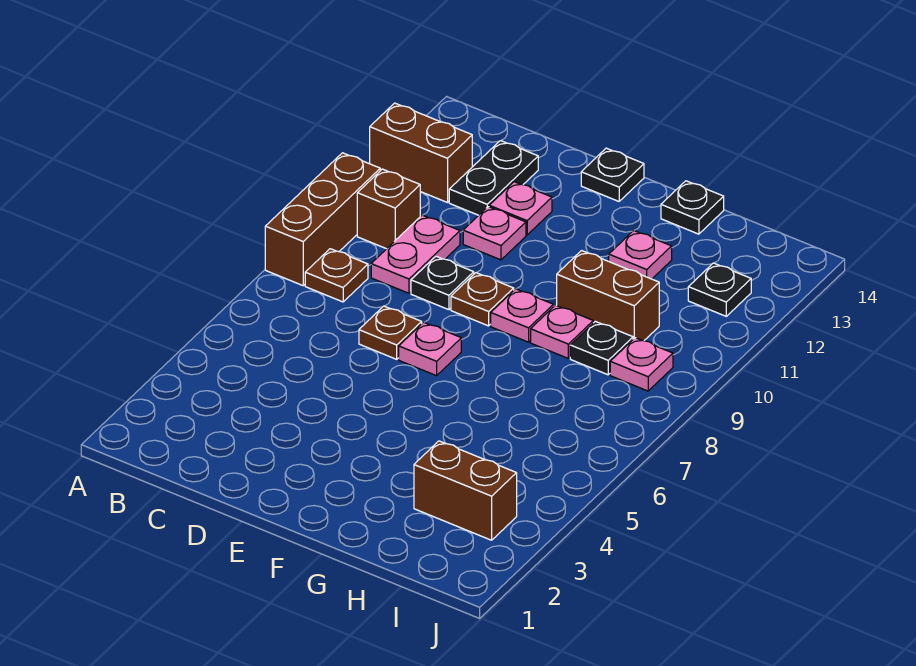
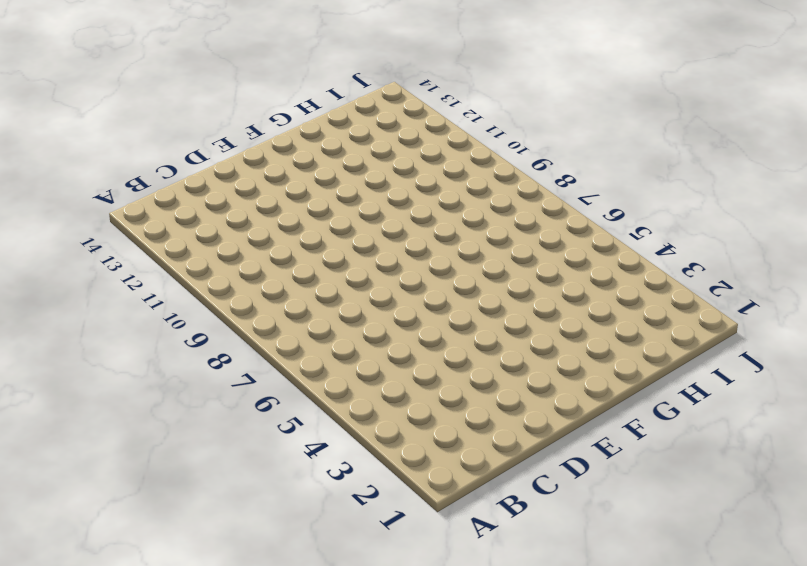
none -> brown 1x3 brick [265,153,380,286]
none -> brown 1x2 brick [370,103,472,203]
none -> brown 1x1 plate [305,249,368,302]

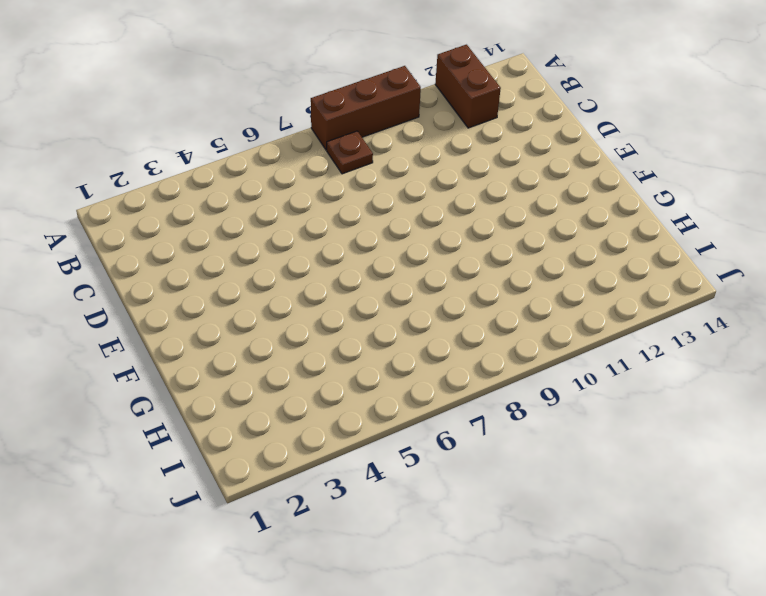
none -> brown 1x1 brick [357,169,420,249]
none -> pink 1x2 plate [371,215,460,293]
none -> black 1x2 plate [449,141,538,215]

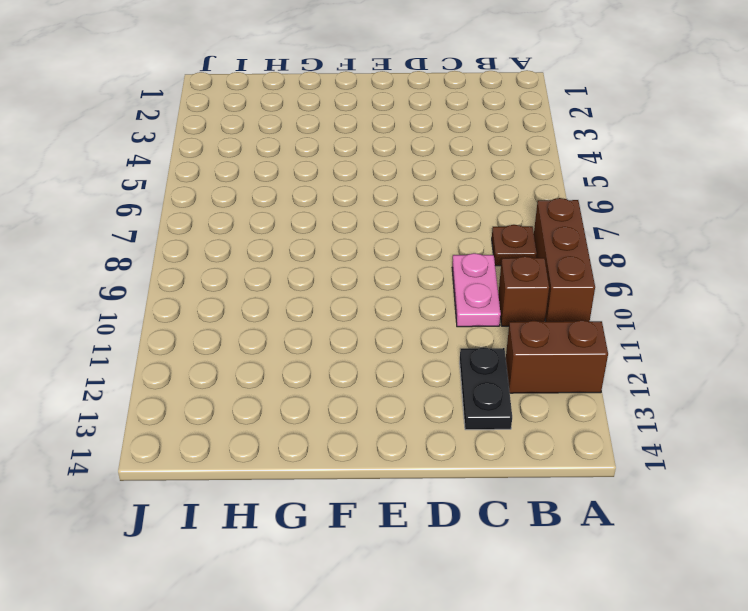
none -> brown 1x1 plate [359,306,422,359]
none -> black 1x1 plate [411,256,474,310]
none -> pink 1x1 plate [463,207,526,260]

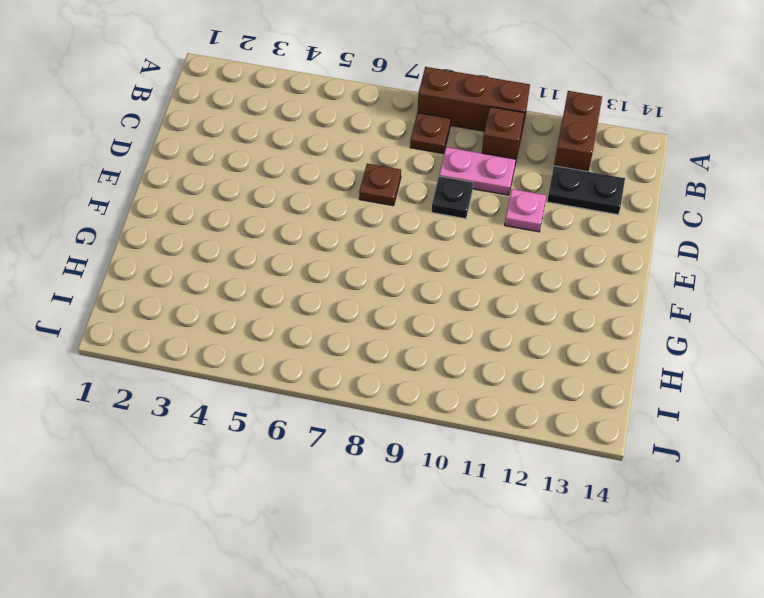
none -> pink 1x1 plate [489,182,552,235]
none -> pink 1x1 plate [399,322,461,376]
none -> brown 1x1 plate [451,273,514,326]

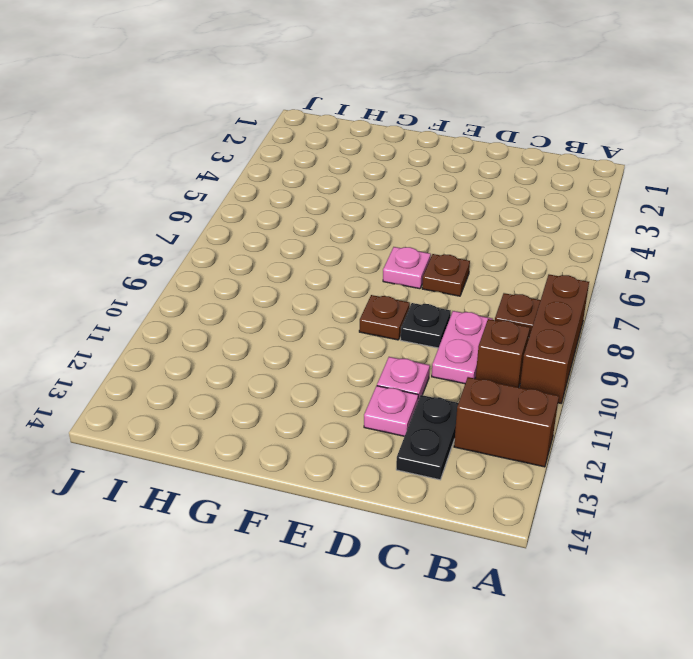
none -> black 1x1 plate [581,148,644,201]
none -> pink 1x1 plate [491,289,553,342]
none -> pink 1x1 plate [531,305,593,358]

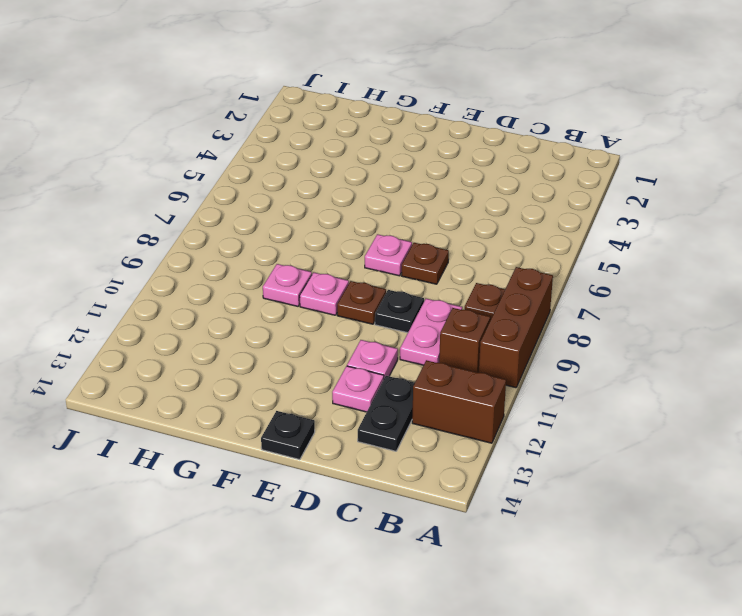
none -> brown 1x2 brick [557,251,659,341]
none -> pink 1x1 plate [609,231,672,279]
none -> black 1x1 plate [661,181,724,234]

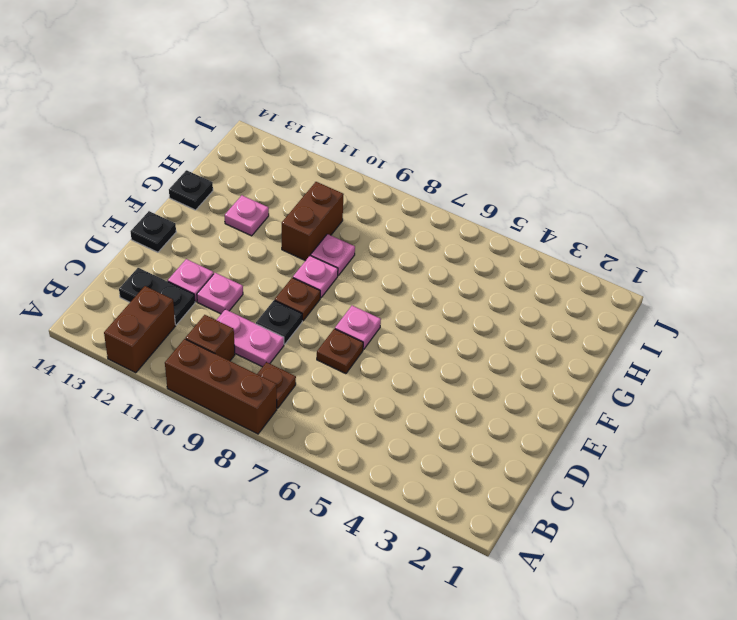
none -> brown 1x2 brick [414,441,517,540]
none -> black 1x1 plate [570,321,633,375]
none -> pink 1x1 plate [610,338,673,391]

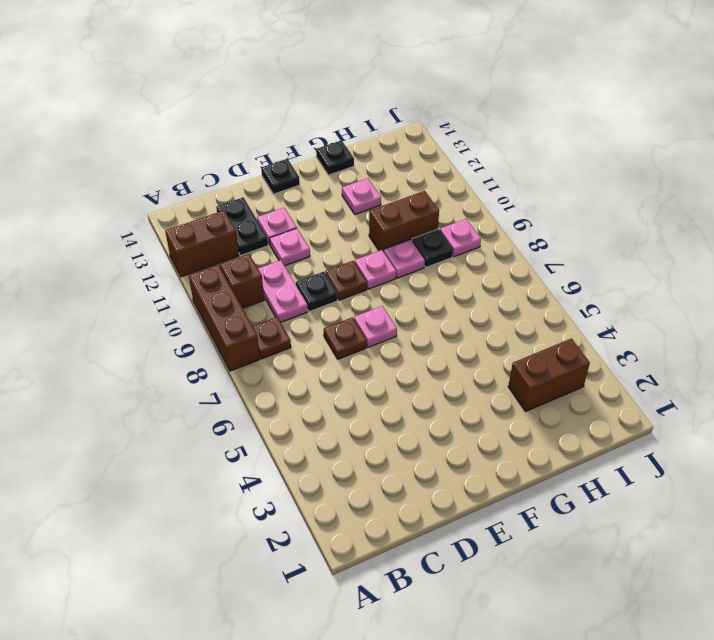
none -> black 1x1 plate [688,263,751,316]

